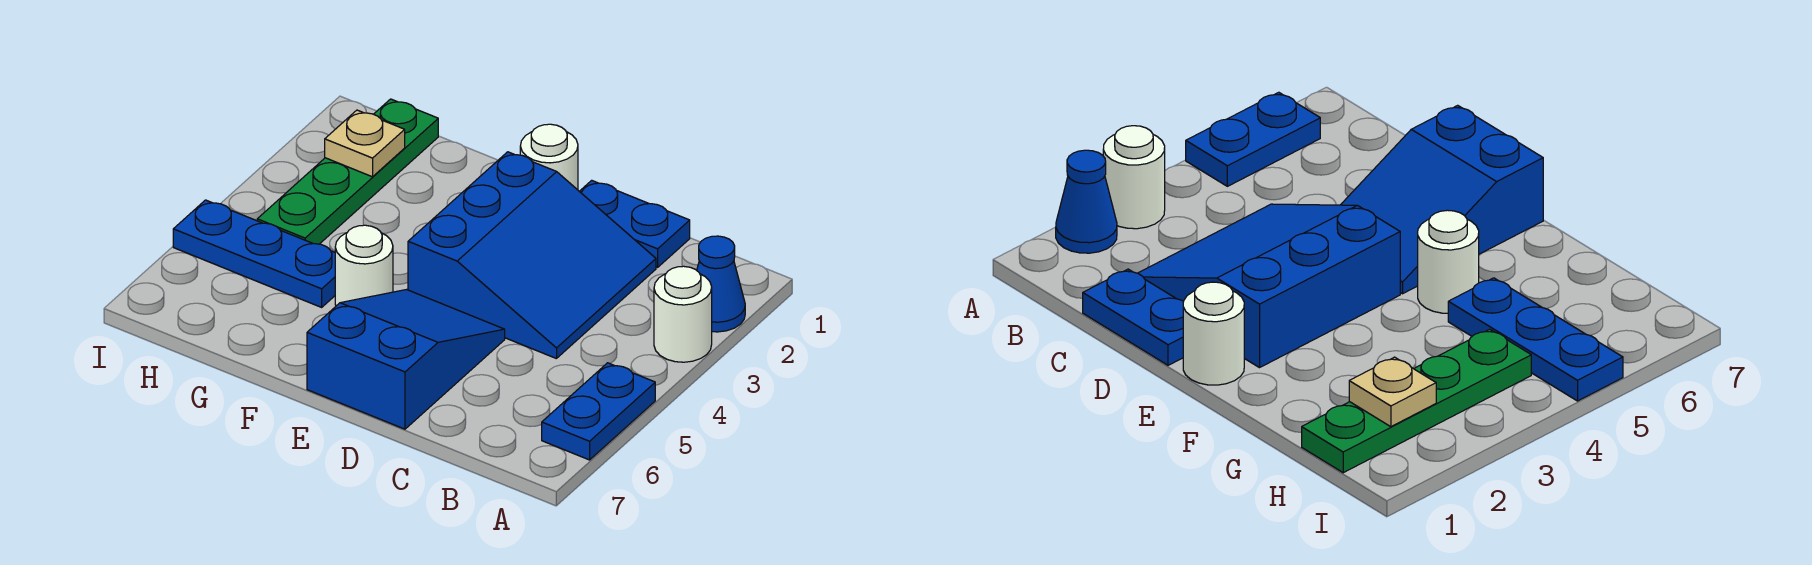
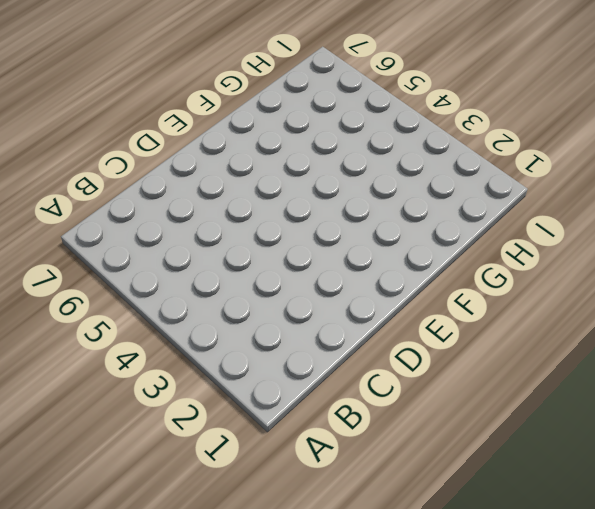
none -> blue 1x1 cone [697,236,745,332]
none -> white 1x1 round brick [654,266,712,362]

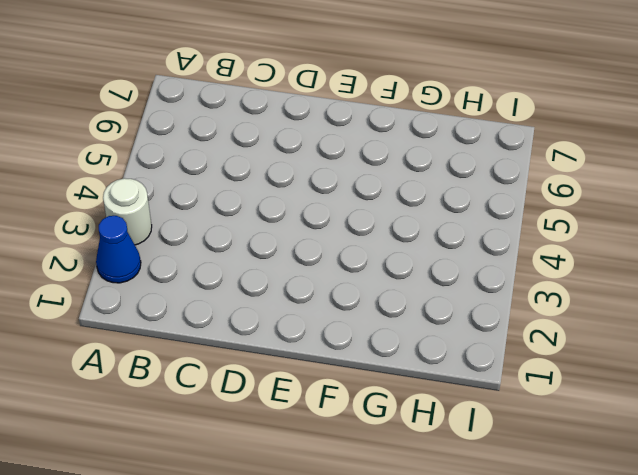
none -> blue 1x2 plate [542,363,655,460]
none -> blue 1x2 plate [579,180,690,267]

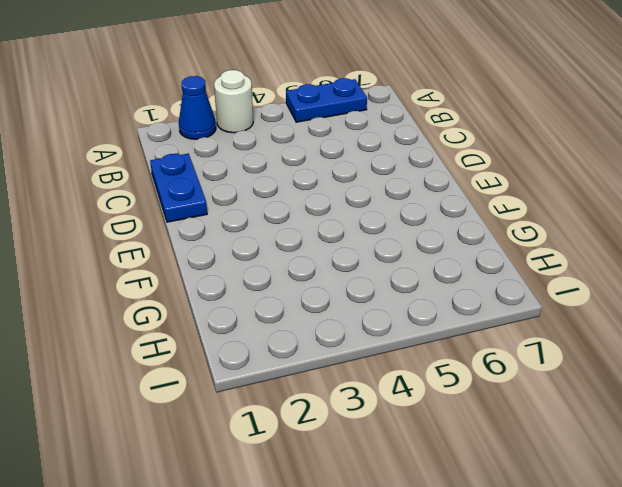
none -> blue 3x3 slope [408,152,656,359]
none -> blue 2x3 slope [307,290,505,429]

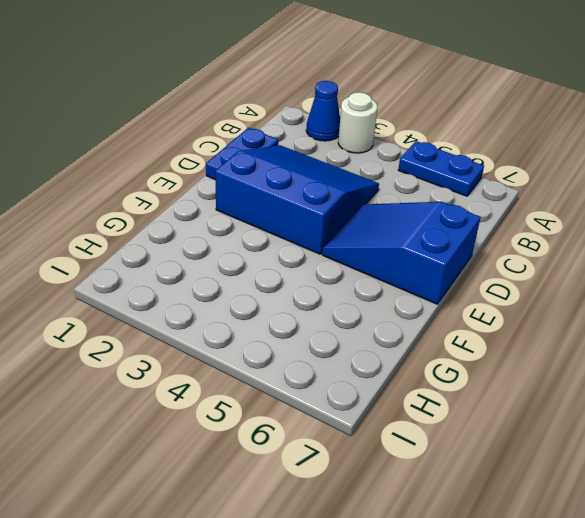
none -> white 1x1 round brick [520,124,578,190]
none -> white 1x1 round brick [335,225,393,306]

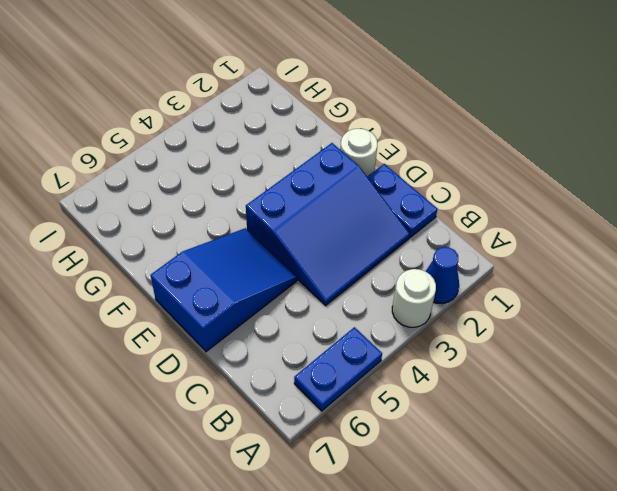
none -> white 1x1 round brick [335,225,393,306]
none -> blue 1x3 plate [173,200,335,307]

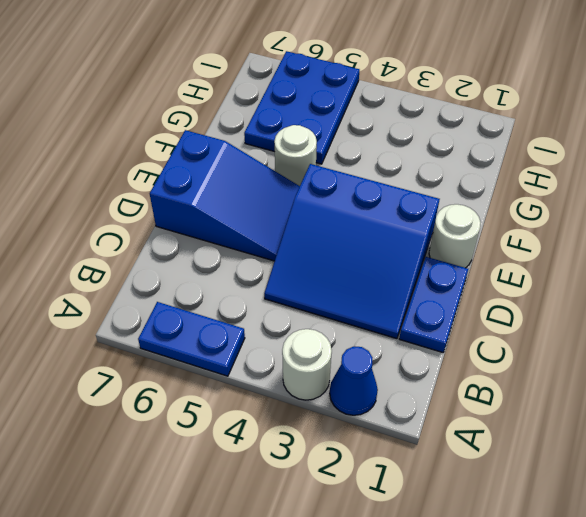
blue 2x3 plate [244,51,360,164] -> blue 1x3 plate [173,200,335,307]
none -> green 1x4 plate [257,99,438,244]
none -> tan 1x1 plate [325,110,405,177]

